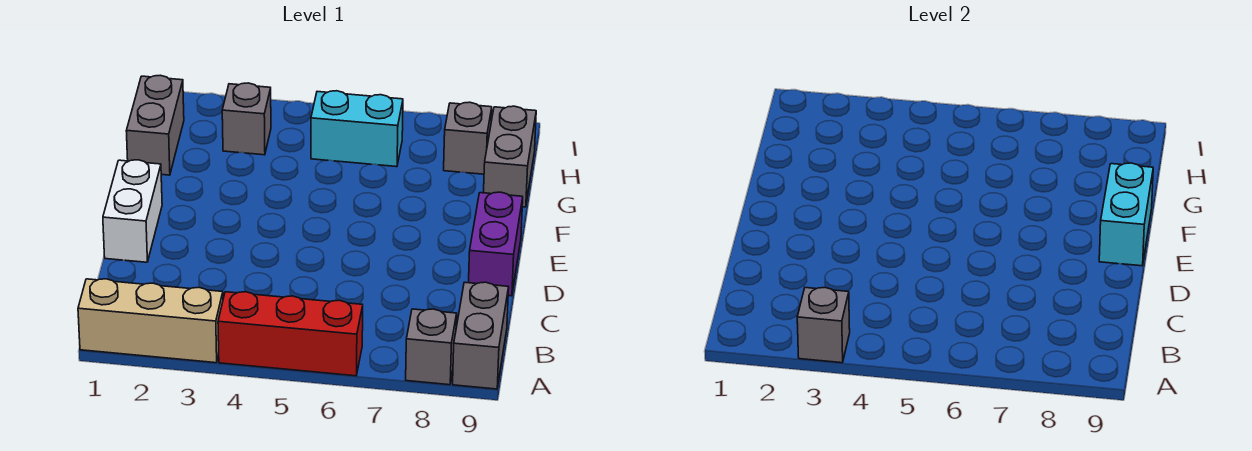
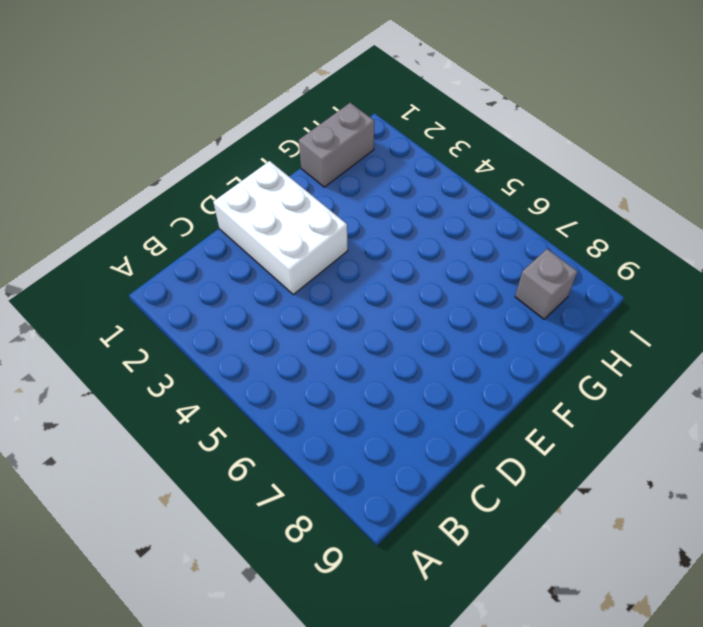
white 2x3 brick [213,161,348,294] -> white 1x2 brick [103,160,162,262]
none -> tan 1x3 brick [78,279,223,363]
none -> red 1x3 brick [218,292,363,376]
none -> grey 1x1 brick [406,309,457,385]

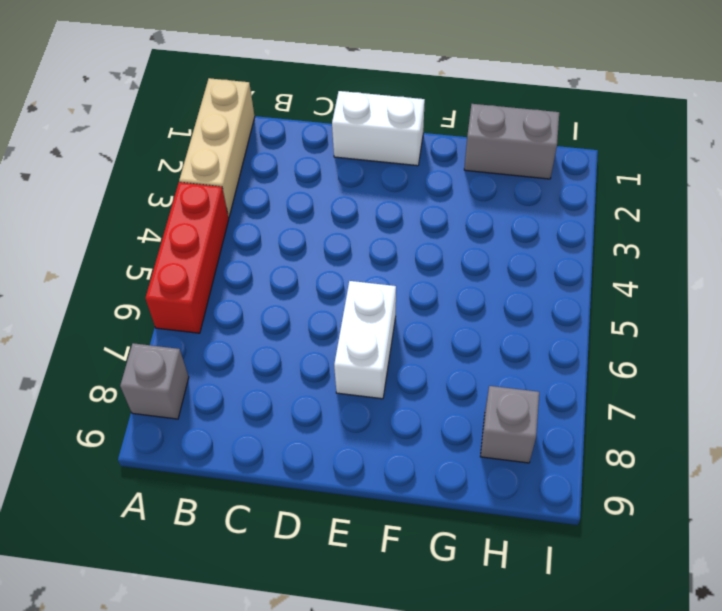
white 1x2 brick [334,281,396,399] -> none
none -> grey 1x2 brick [453,282,509,389]
none -> purple 1x2 brick [469,192,523,296]
none -> grey 1x2 brick [484,106,536,207]

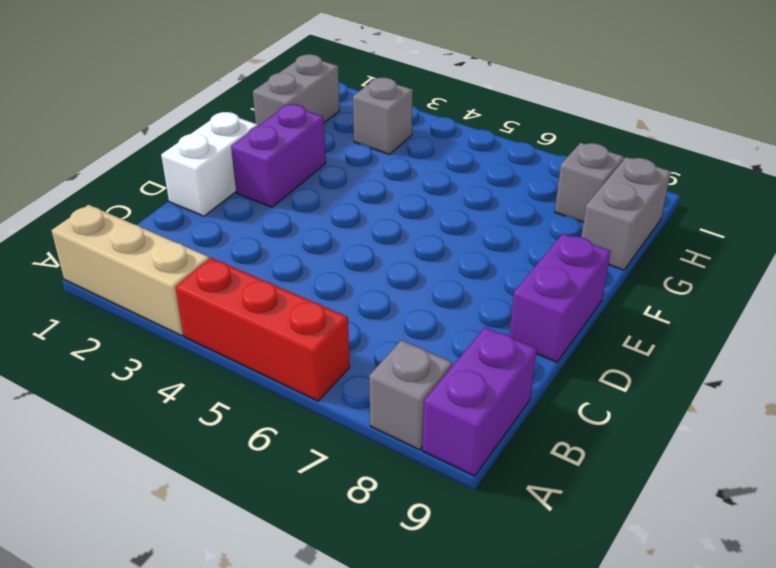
purple 1x2 brick [422,327,537,476] -> grey 1x2 brick [453,282,509,389]
purple 1x2 brick [231,104,326,207] -> none
none -> cyan 1x2 brick [311,91,403,167]
none -> grey 1x1 brick [797,287,850,363]
none -> cyan 1x2 brick [1099,163,1153,266]

